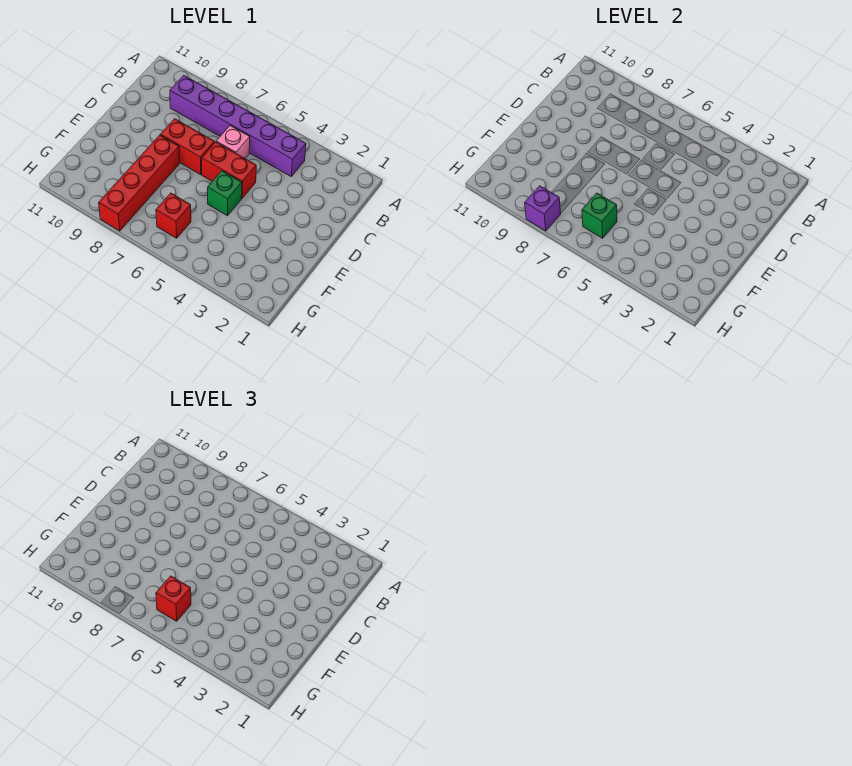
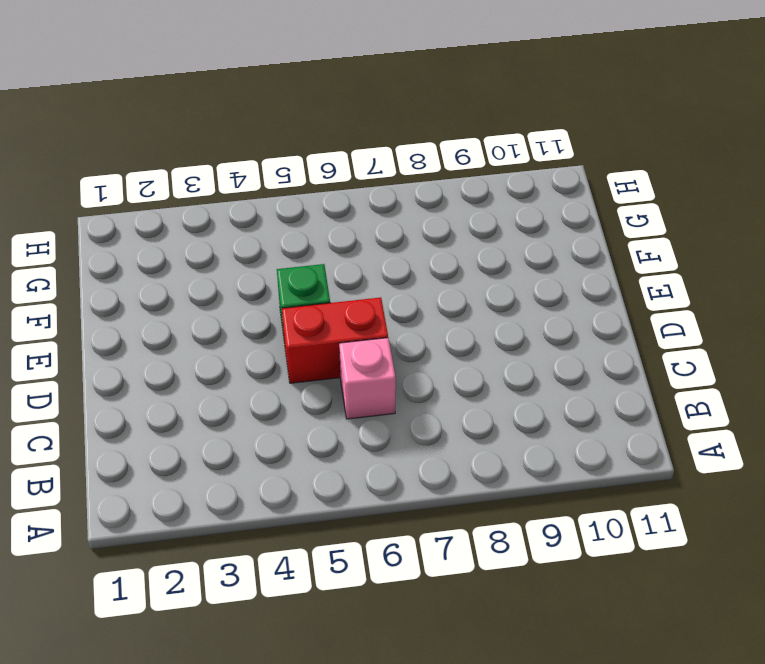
none -> purple 1x6 brick [170,75,306,176]
none -> red 1x2 brick [160,119,215,174]

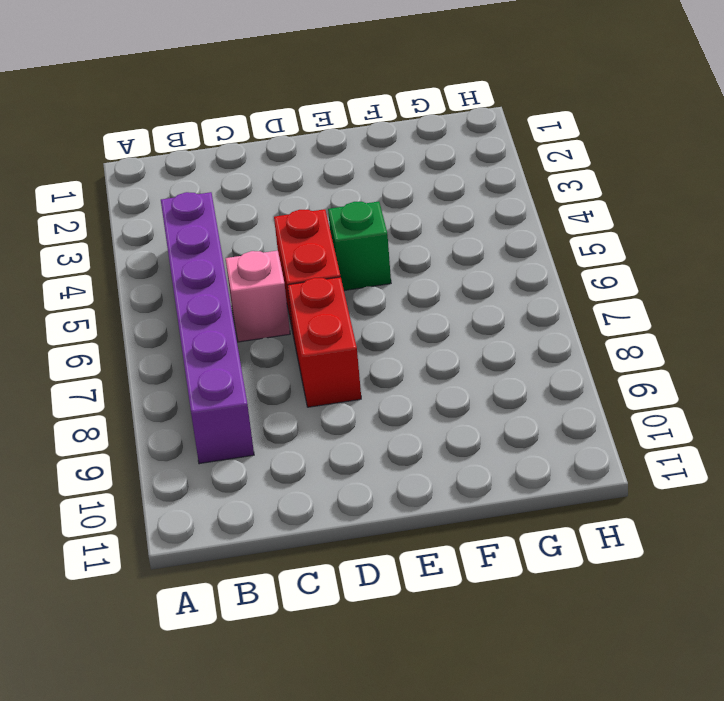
none -> red 1x4 brick [99,135,180,231]
none -> red 1x1 brick [156,193,191,238]

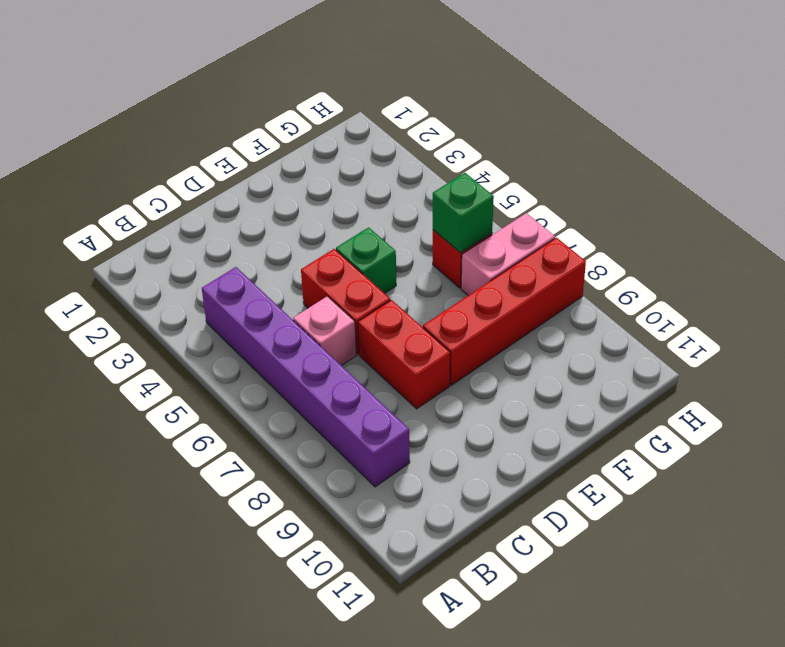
pink 1x2 brick [461,213,555,295] -> none
none -> purple 1x1 brick [525,186,561,231]
none -> red 1x1 brick [156,576,191,621]

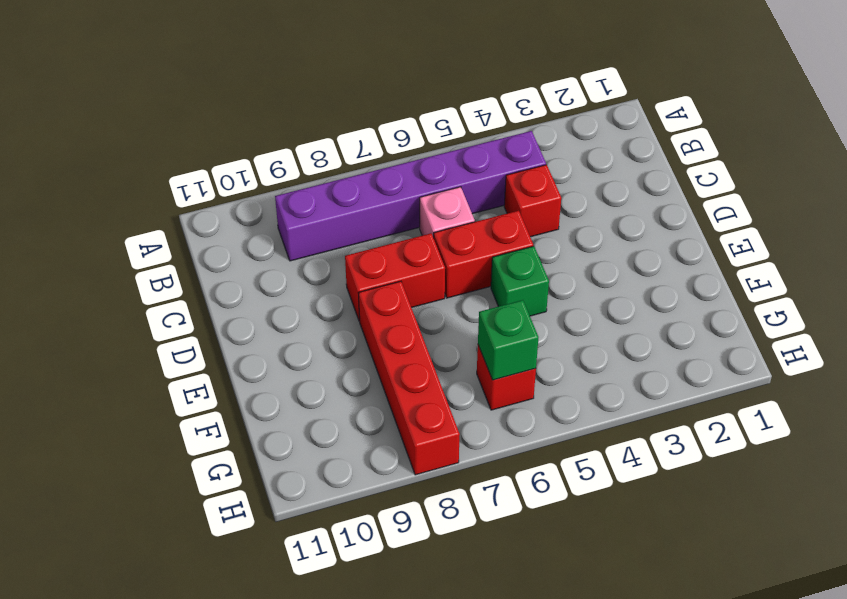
red 1x1 brick [504,165,561,237] -> red 1x1 brick moved to [156,576,191,621]
none -> purple 1x1 brick [525,186,561,231]

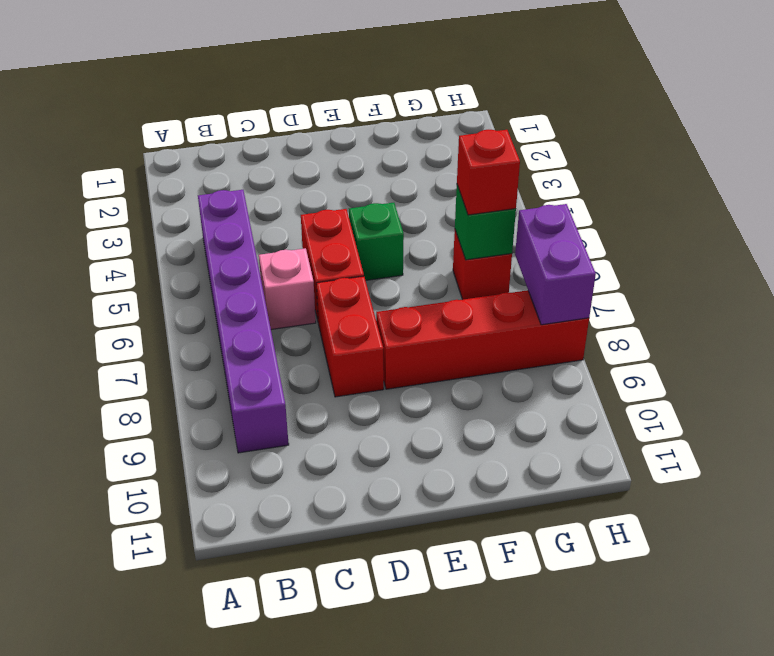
purple 1x2 brick [515,204,596,325] -> purple 1x1 brick [525,186,561,231]

